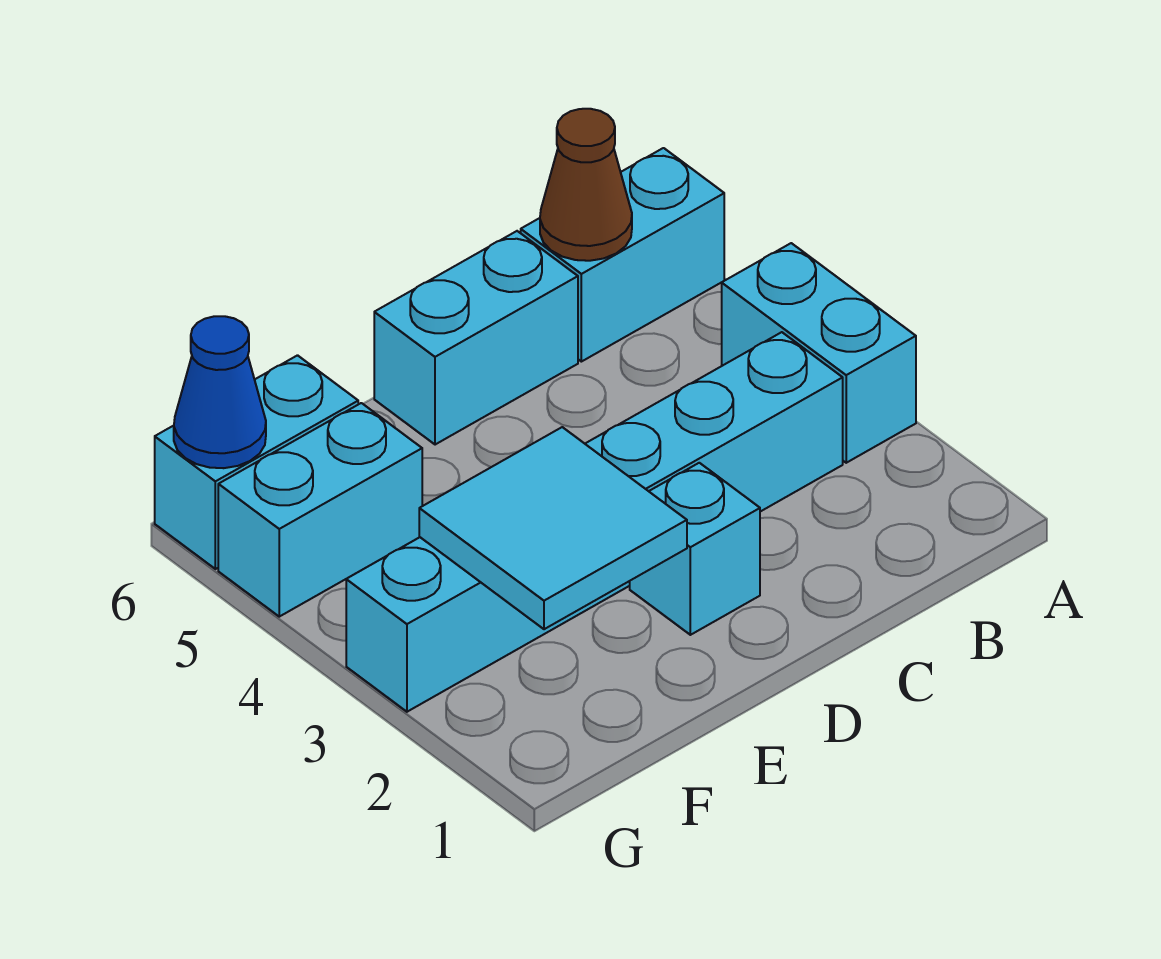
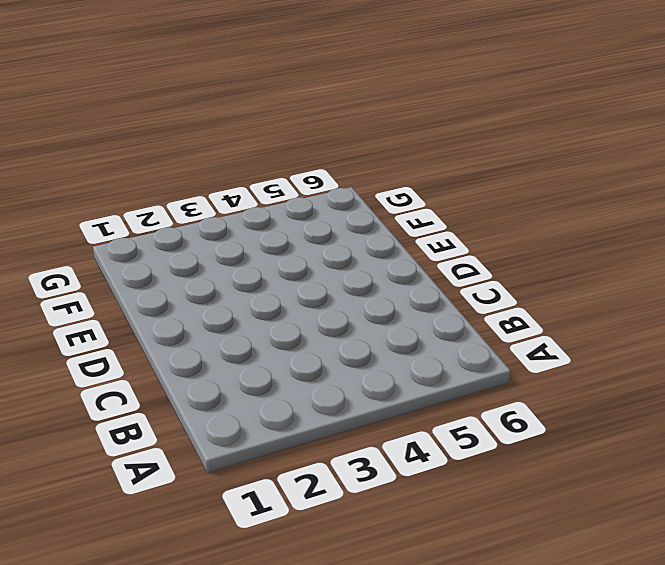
none -> cyan 1x2 brick [722,243,916,463]
none -> cyan 1x2 brick [521,148,724,362]

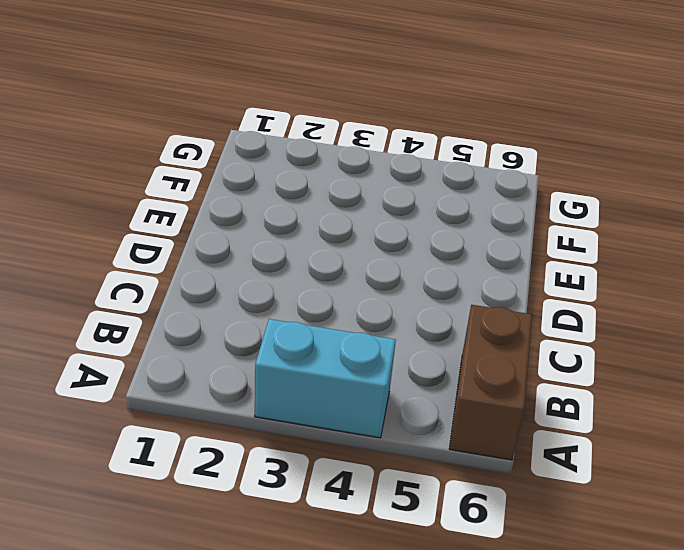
brown 1x2 brick [449,305,532,460] -> cyan 1x2 brick [521,148,724,362]
none -> cyan 1x6 brick [346,332,843,712]
none -> cyan 1x2 brick [374,231,578,445]

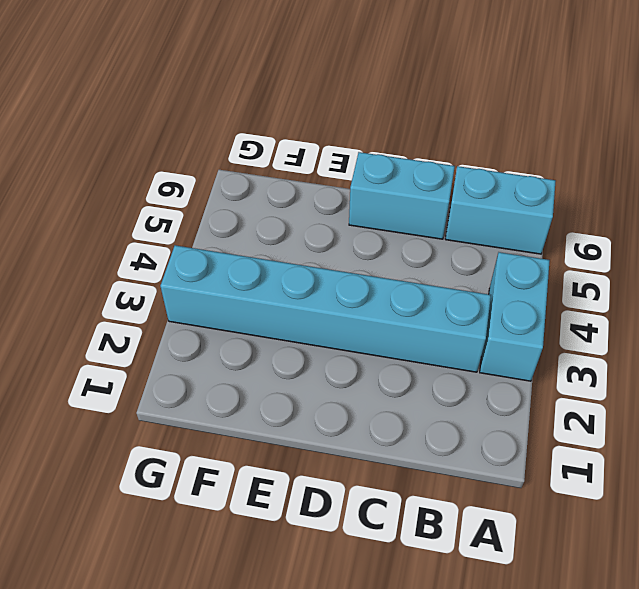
none -> cyan 1x1 brick [630,463,760,635]
none -> cyan 1x2 brick [218,403,422,617]

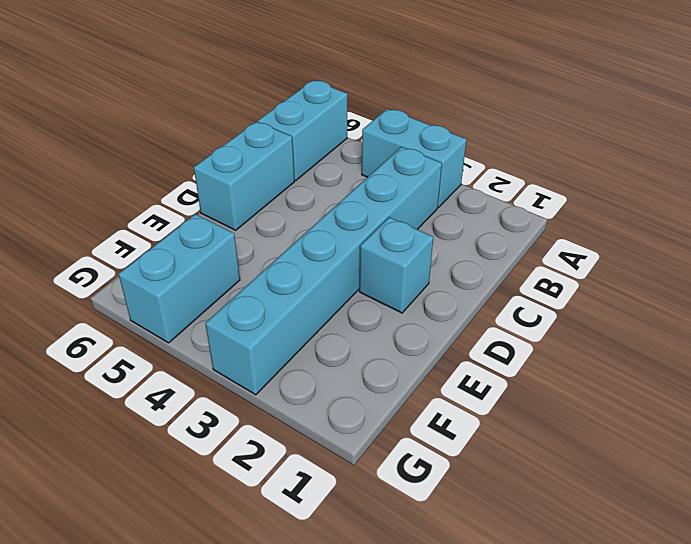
none -> cyan 1x2 brick [155,355,358,569]
none -> brown 1x1 cone [540,109,632,261]

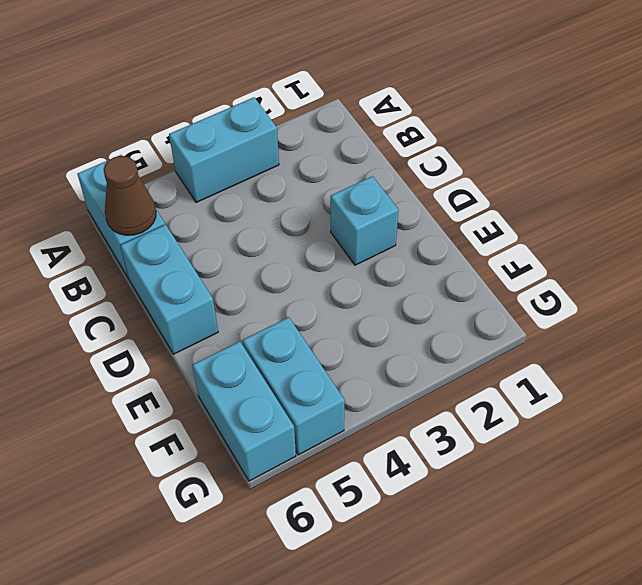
none -> cyan 1x6 brick [346,332,843,712]
none -> cyan 2x2 tile [419,427,687,629]

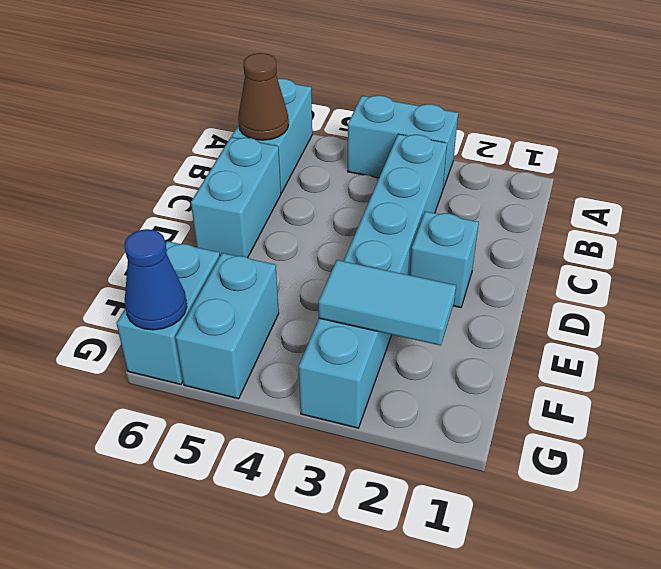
cyan 1x2 tile [318,260,456,346] -> cyan 2x2 tile [419,427,687,629]

